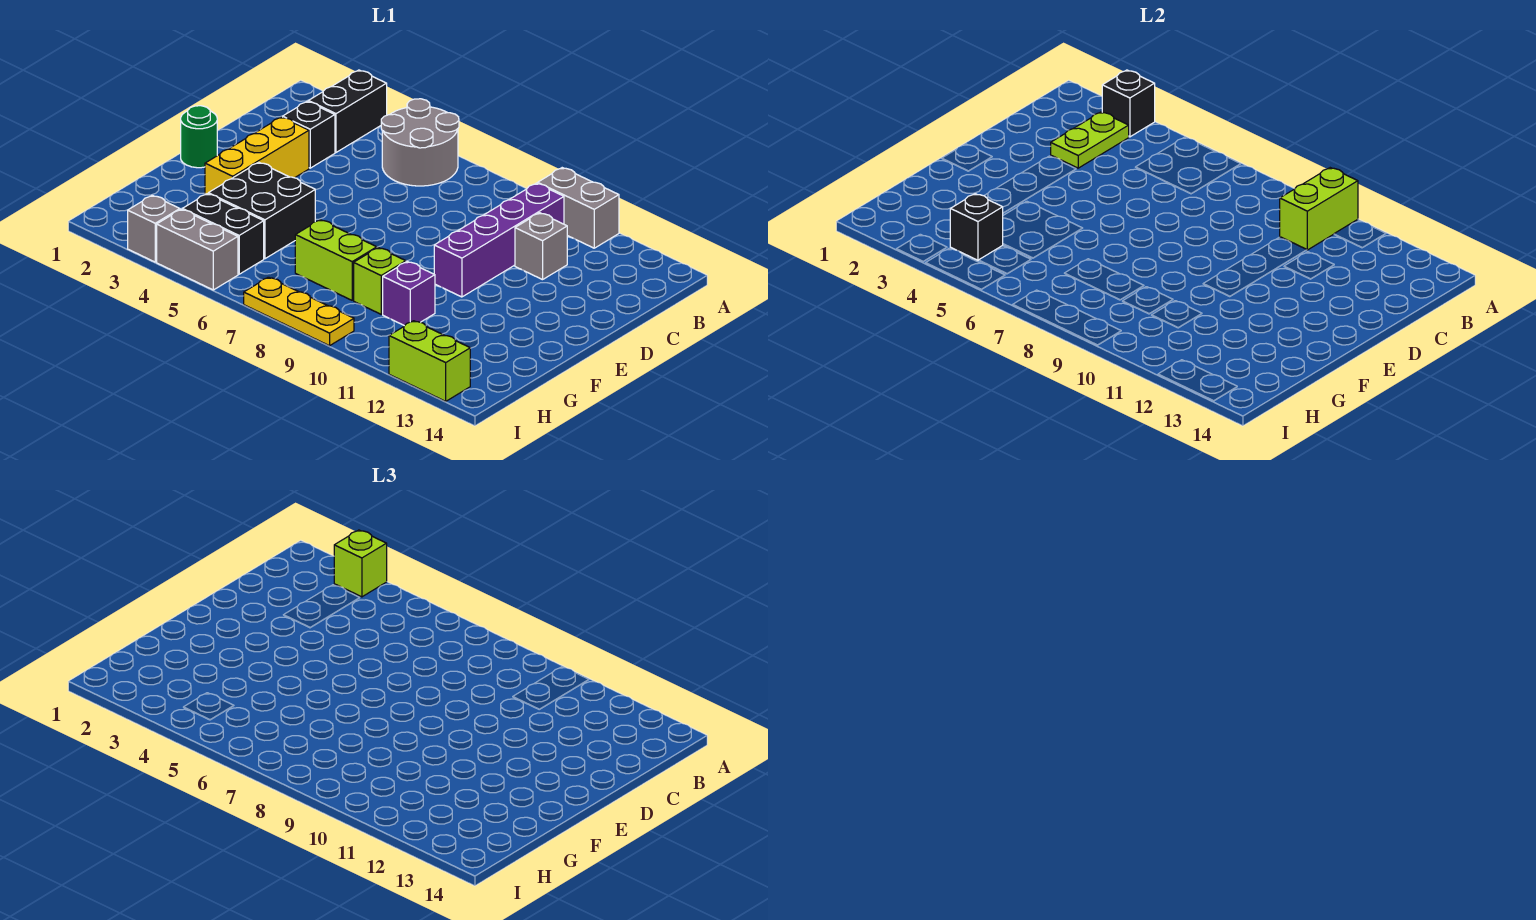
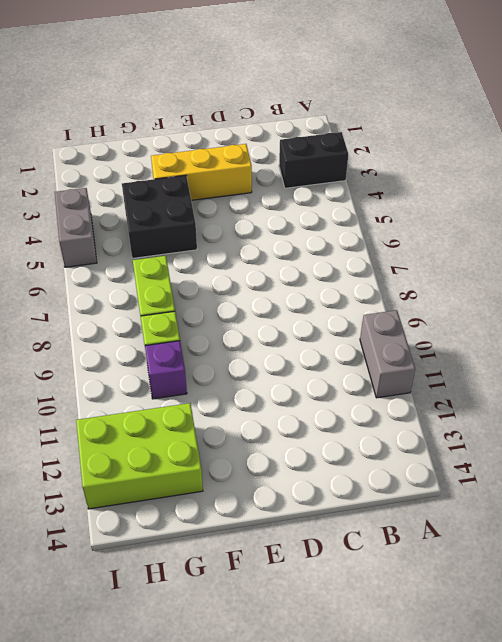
lime 2x3 brick [76,403,203,509] -> lime 1x2 brick [389,321,470,401]
none -> grey 2x2 round brick [381,99,459,186]
none -> purple 1x4 brick [434,183,564,297]
none -> black 1x1 brick [283,101,335,168]

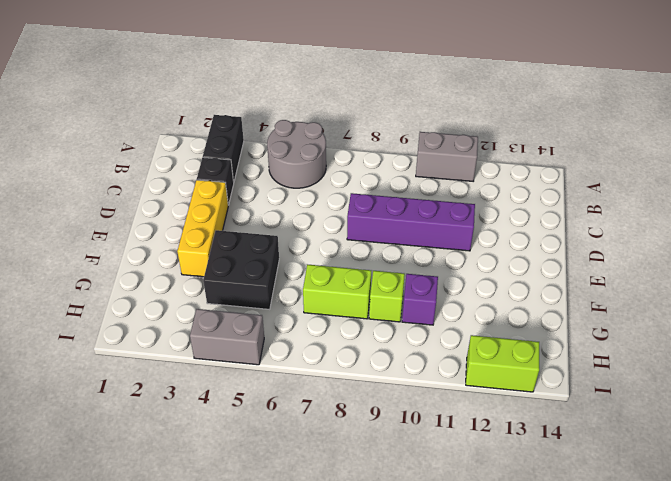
purple 1x4 brick [347,193,475,251] -> purple 1x4 brick turned to [434,183,564,297]
none -> grey 1x1 brick [515,213,567,280]
none -> green 1x1 round brick [181,106,217,168]
none -> black 1x2 brick [182,194,264,274]

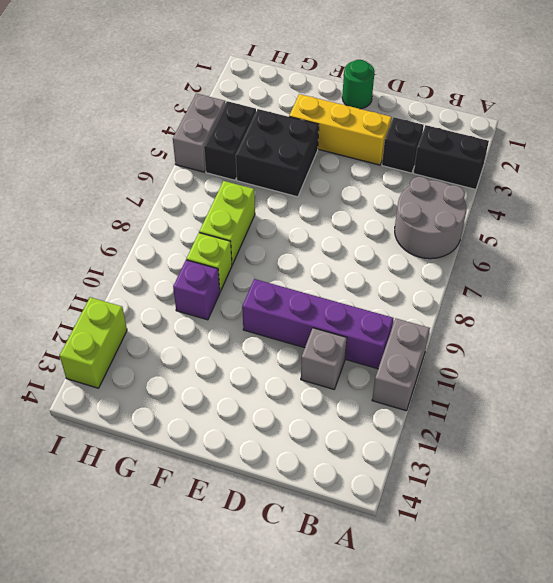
none -> grey 1x1 brick [128,195,180,262]
none -> yellow 1x3 plate [244,277,354,346]
none -> black 1x1 brick [1102,70,1155,137]

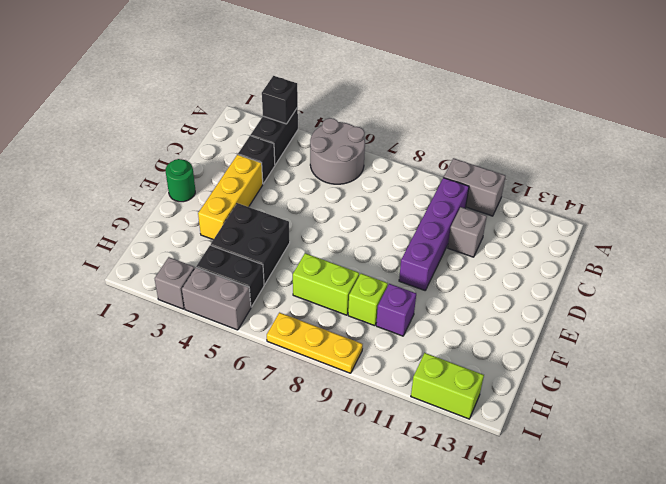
none -> lime 1x2 brick [1280,168,1358,250]
none -> lime 1x2 plate [1051,112,1129,168]
none -> black 1x1 brick [950,194,1003,260]

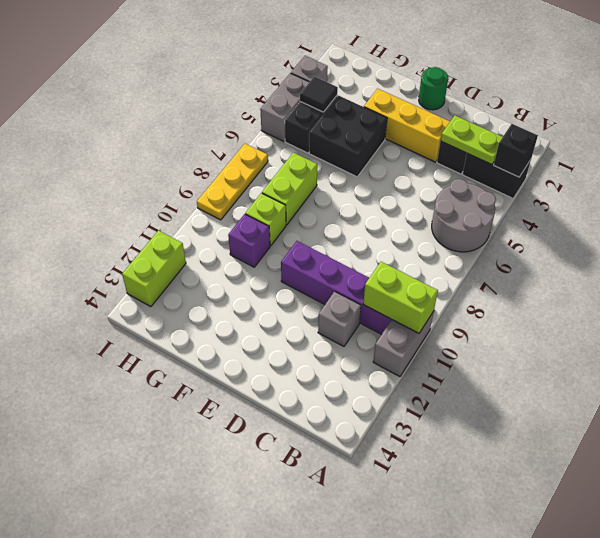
black 1x1 tile [300,77,338,112] -> black 1x1 brick [950,194,1003,260]
none -> lime 1x1 brick [334,530,387,597]

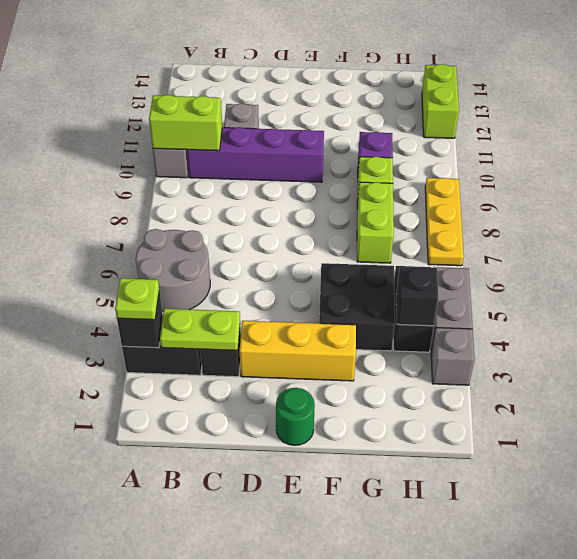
lime 1x1 plate [115,278,159,320] -> lime 1x1 brick [334,530,387,597]

